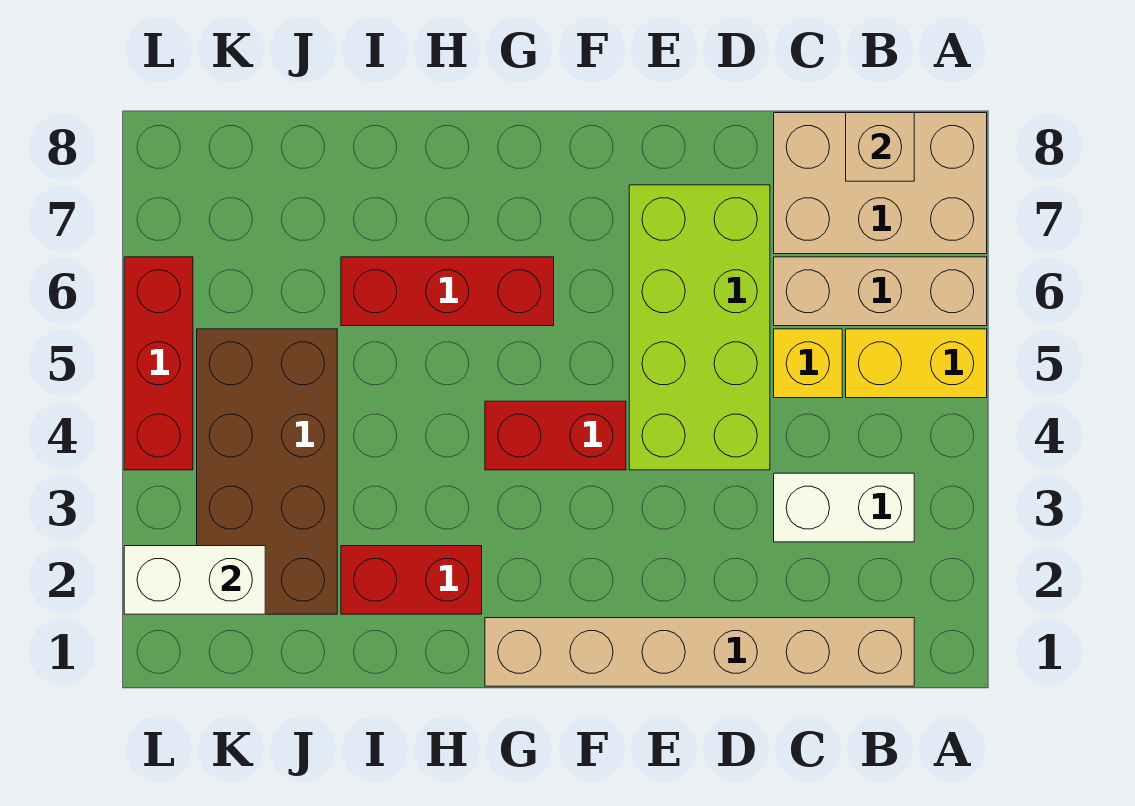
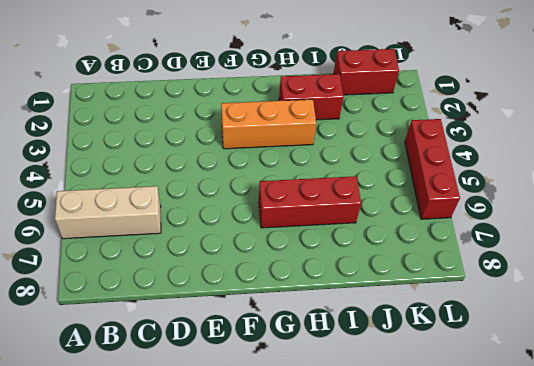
orange 1x3 brick [221,99,316,149] -> none
red 1x2 brick [333,49,399,95] -> red 1x2 brick moved to [485,401,626,470]
none -> yellow 1x2 brick [846,329,987,398]
none -> tan 2x3 brick [774,113,987,254]
none -> tan 1x6 brick [485,618,914,686]

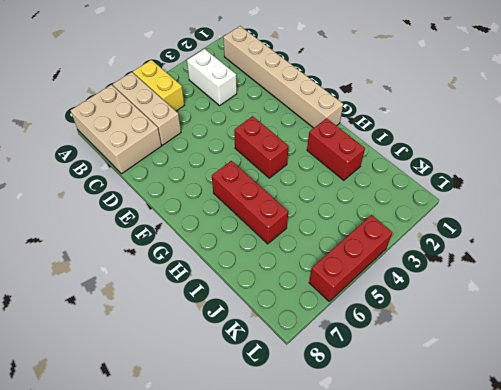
none -> yellow 1x1 brick [774,329,842,398]
none -> lime 2x4 brick [629,185,770,470]
none -> brown 2x4 brick [197,329,337,614]

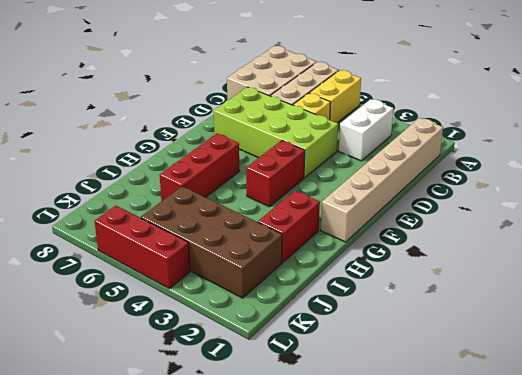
none -> tan 1x1 brick [846,113,914,181]
none -> white 1x2 brick [124,546,265,614]

